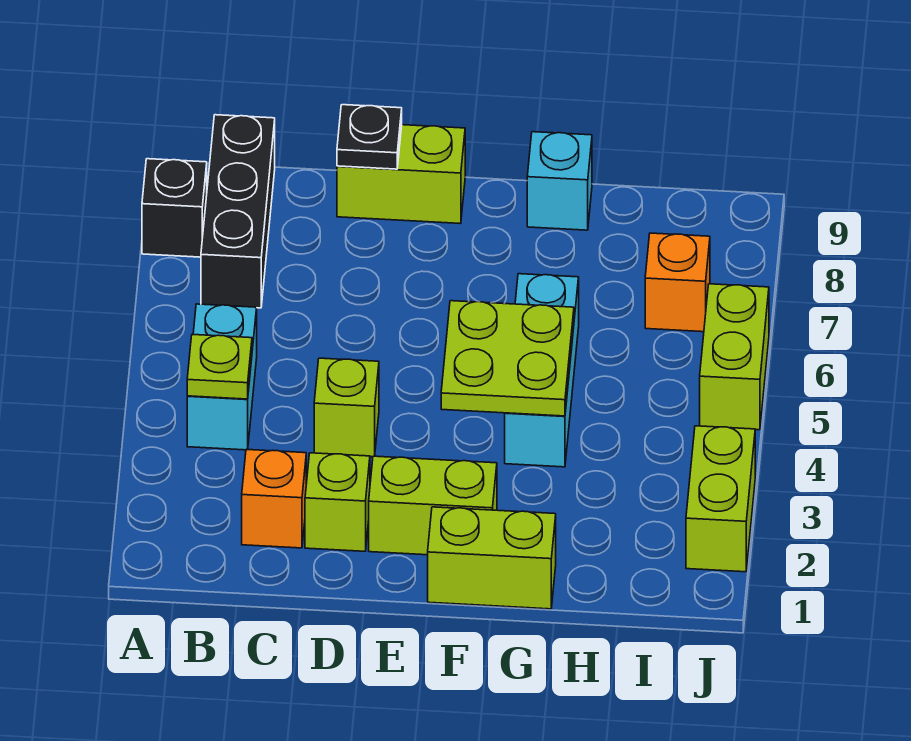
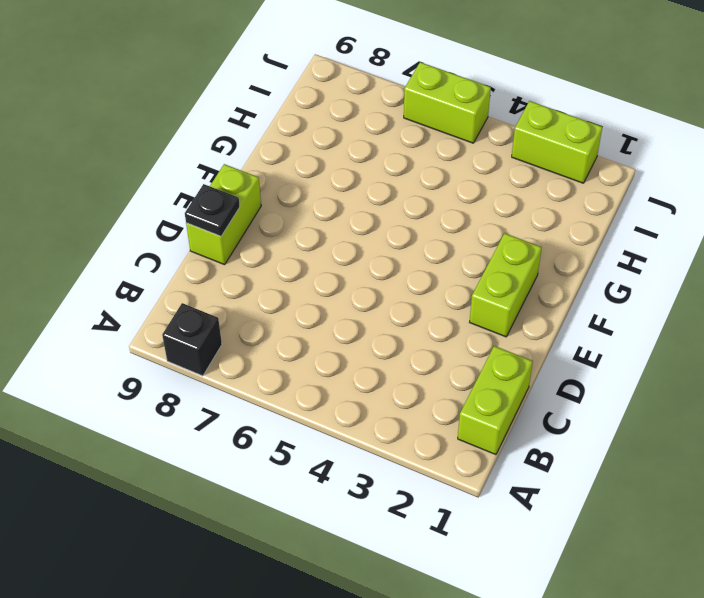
lime 1x2 brick [458,346,533,455] -> lime 1x2 brick moved to [428,507,556,609]
none -> cyan 1x2 brick [187,304,257,450]
none -> black 1x3 brick [201,115,275,308]
none -> orange 1x1 brick [242,449,306,548]

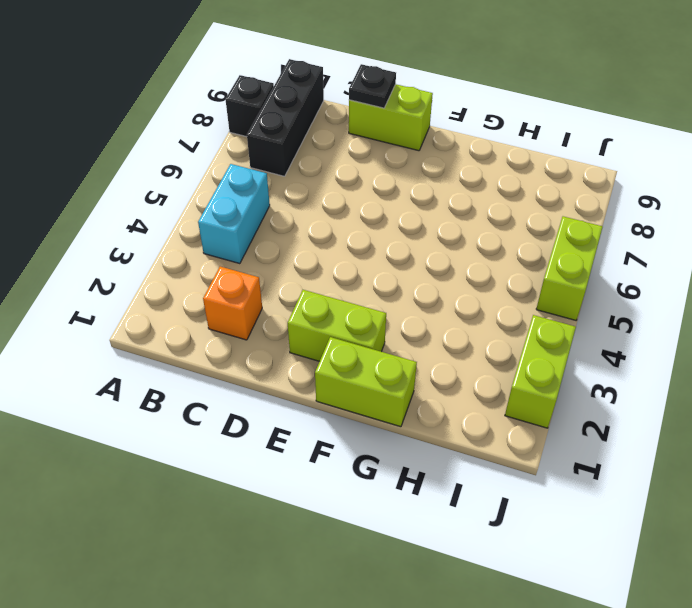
none -> lime 1x1 brick [305,453,370,551]
none -> lime 1x1 brick [314,358,379,457]
none -> cyan 1x3 brick [505,274,579,467]

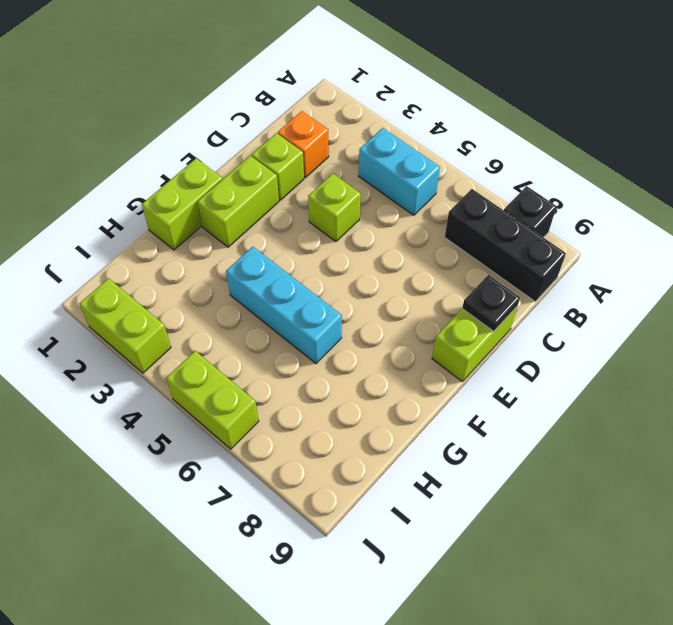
none -> cyan 1x1 brick [527,132,592,230]
none -> orange 1x1 brick [645,233,710,332]
none -> lime 1x1 plate [187,334,252,399]

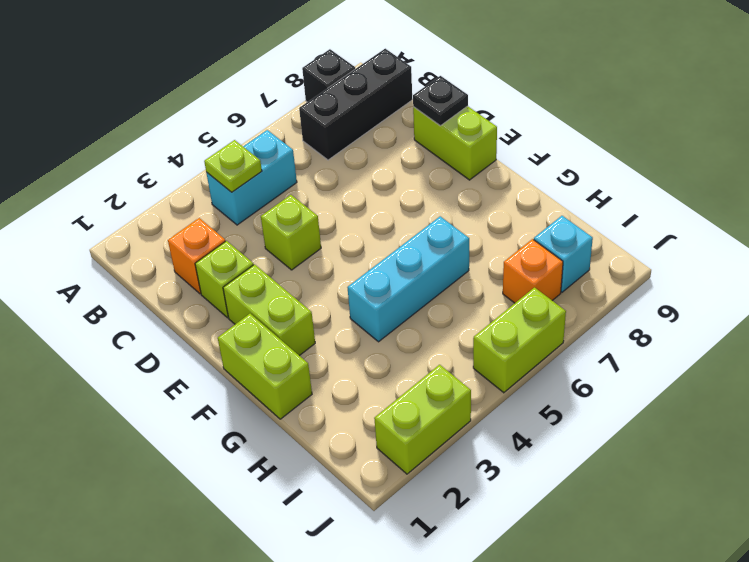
cyan 1x1 brick [534,216,593,292] -> cyan 1x1 brick moved to [527,132,592,230]
none -> lime 2x2 plate [441,301,574,416]

